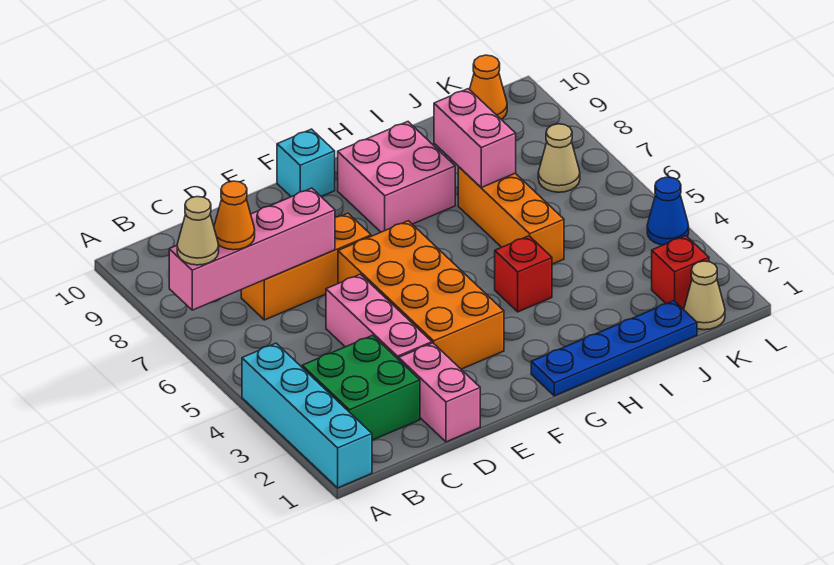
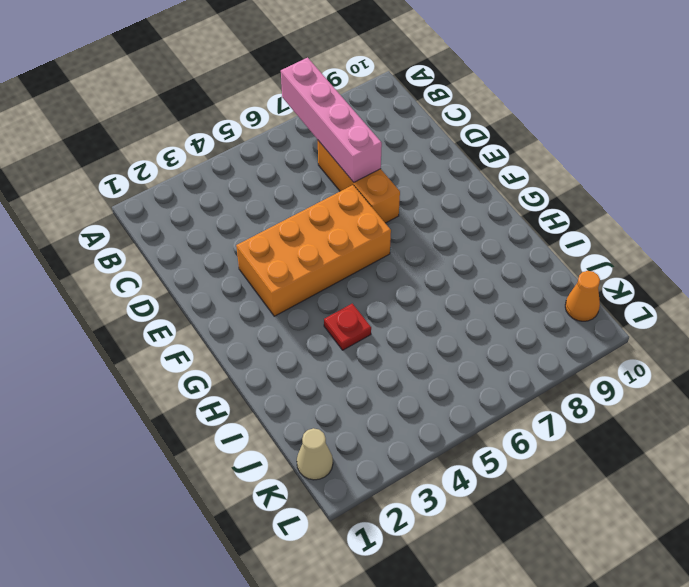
red 1x1 plate [324,304,371,350] -> red 1x1 brick [495,236,552,312]
none -> cyan 1x4 brick [242,343,372,488]
none -> green 2x2 brick [302,335,420,440]
none -> pink 1x2 brick [399,343,480,442]

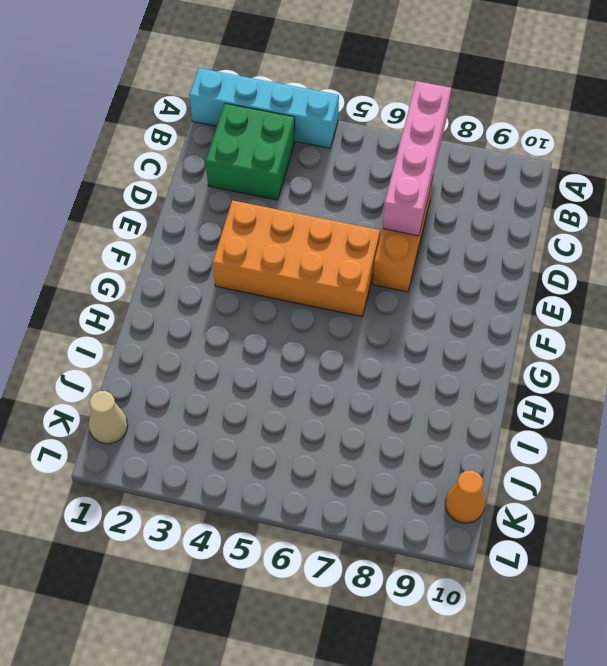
none -> pink 1x2 brick [399,343,480,442]
none -> pink 1x3 brick [326,274,432,360]
none -> cyan 1x1 brick [277,129,335,197]

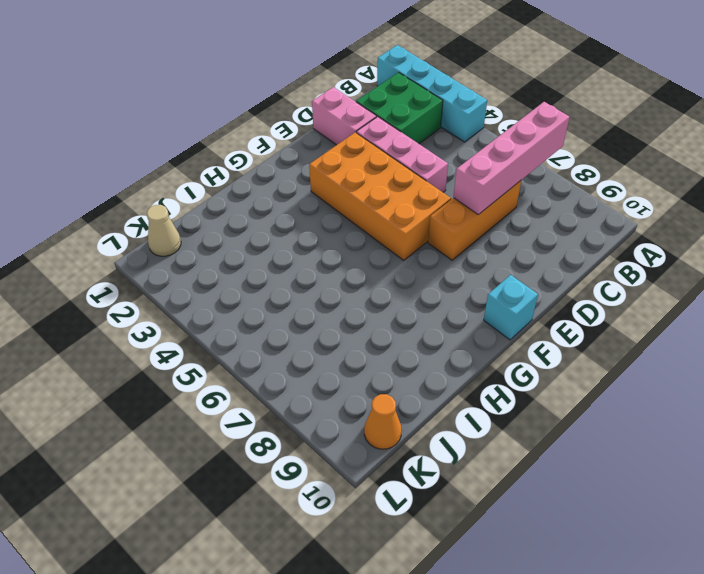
none -> blue 1x4 plate [531,301,697,396]
none -> pink 2x2 brick [338,122,455,232]
none -> red 1x1 brick [495,236,552,312]

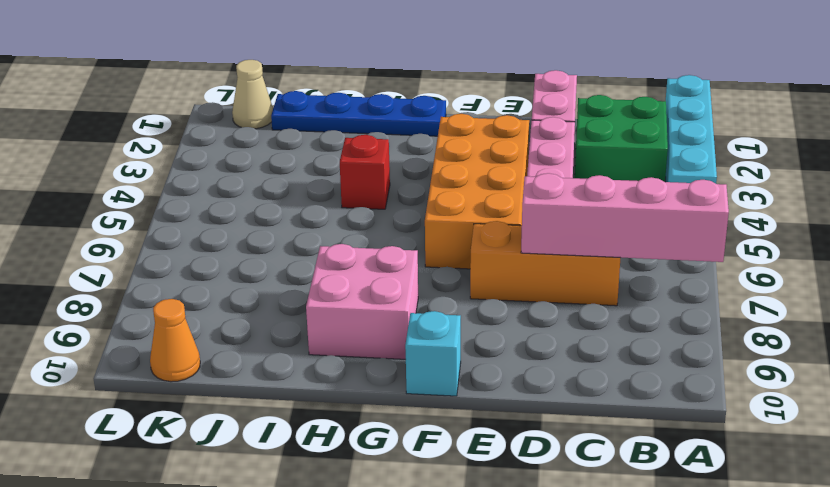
none -> orange 1x3 brick [458,167,564,264]
none -> red 1x1 brick [652,236,709,308]
none -> tan 1x1 cone [538,124,580,192]

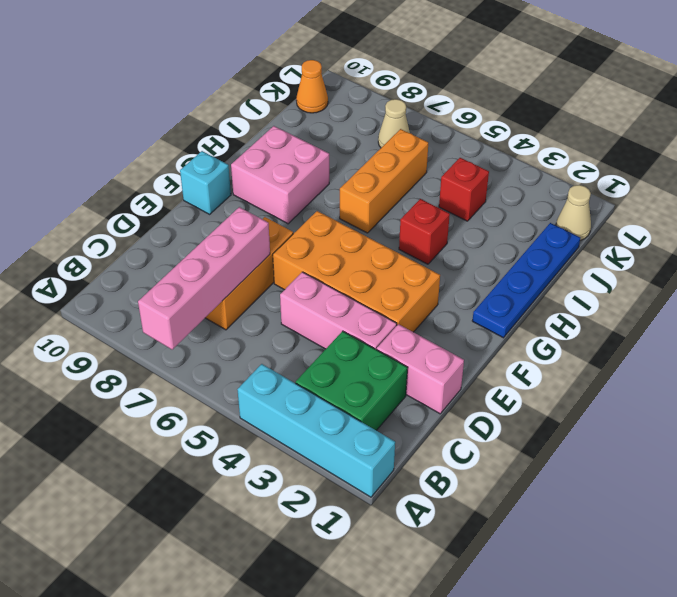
orange 1x3 brick [340,129,428,233] -> orange 1x3 brick turned to [458,167,564,264]
red 1x1 brick [439,158,489,221] -> red 1x1 brick moved to [652,236,709,308]
none -> blue 1x1 cone [647,177,689,245]
none -> pink 1x2 brick [434,89,516,187]
none -> tan 1x1 cone [177,197,219,265]

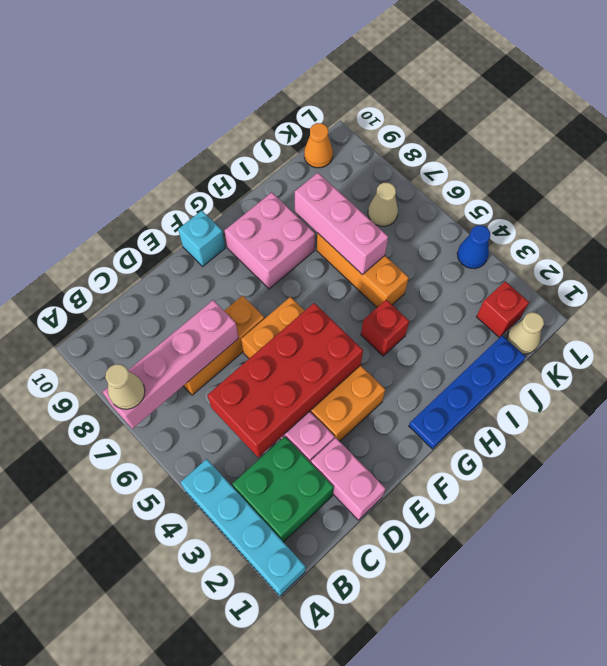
red 2x4 brick [208,303,363,457] -> none
pink 1x3 brick [295,173,388,275] -> pink 1x2 brick [434,89,516,187]
none -> orange 1x1 cone [214,181,255,250]

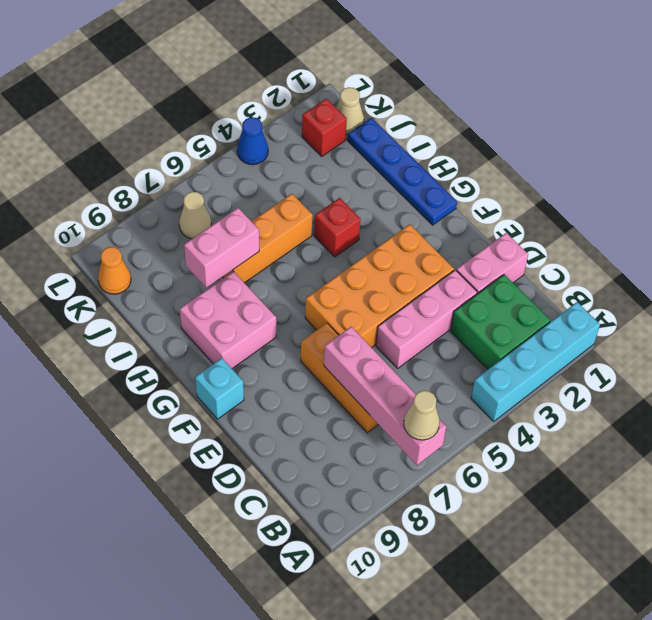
none -> orange 1x1 cone [214,181,255,250]

